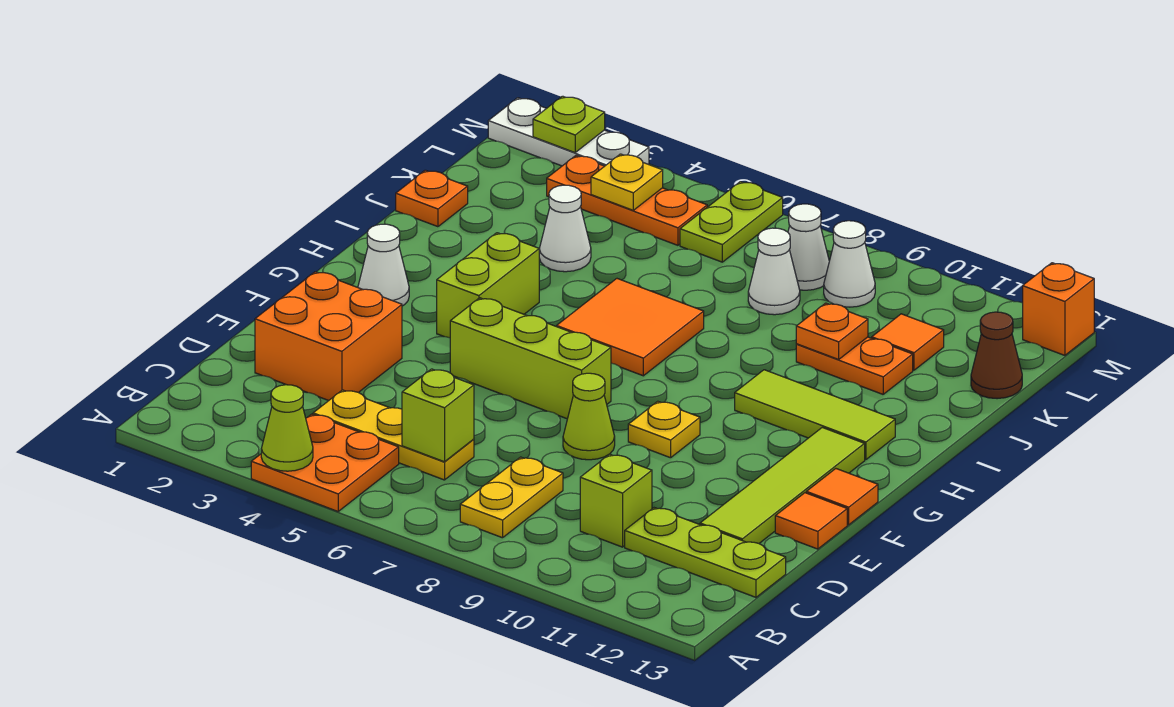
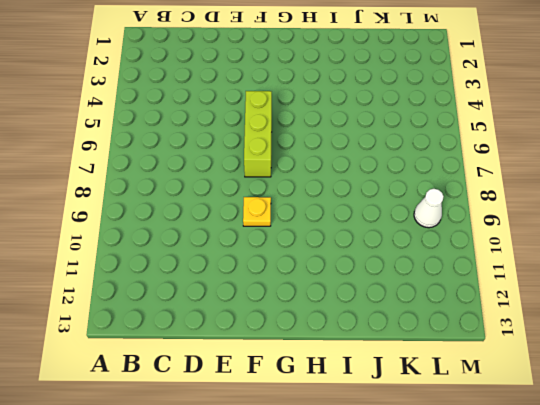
none -> orange 2x2 plate [251,414,399,511]
none -> yellow 1x2 plate [460,457,563,538]
none -> yellow 1x3 plate [313,390,474,480]
none -> lime 1x1 brick [580,454,652,547]

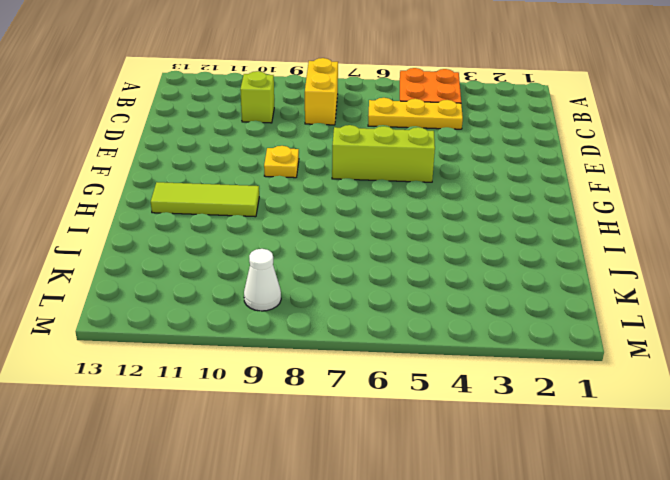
yellow 1x2 brick [305,58,338,125] -> yellow 1x2 plate [460,457,563,538]
none -> lime 1x3 plate [625,508,786,597]
none -> orange 2x2 brick [255,272,402,401]
none -> lime 1x4 tile [700,428,865,543]
none -> lime 1x1 cone [563,373,615,460]

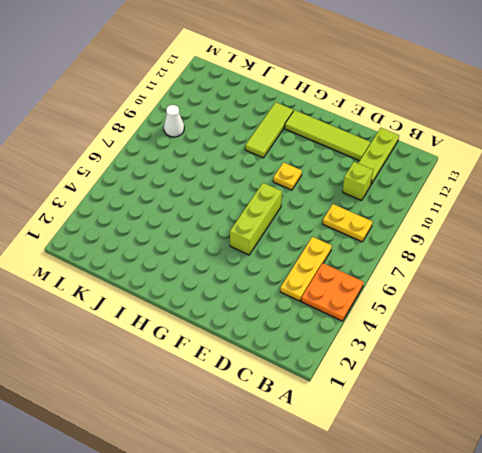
none -> orange 2x2 brick [255,272,402,401]
none -> lime 1x1 cone [563,373,615,460]
none -> orange 1x1 tile [775,493,847,549]
none -> orange 1x1 tile [806,469,878,525]

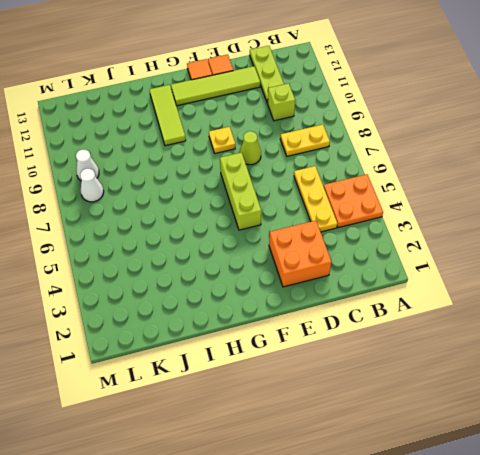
none -> white 1x1 cone [358,224,409,306]
none -> lime 1x2 brick [437,233,539,338]
none -> orange 2x2 tile [557,279,704,376]
none -> orange 1x1 plate [396,170,468,227]

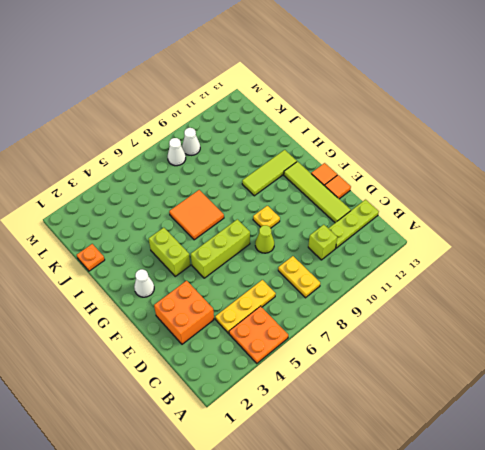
none -> white 1x1 cone [539,185,591,272]
none -> orange 1x2 plate [796,337,913,394]
none -> white 1x1 cone [748,228,800,315]
none -> orange 1x1 tile [872,314,944,370]

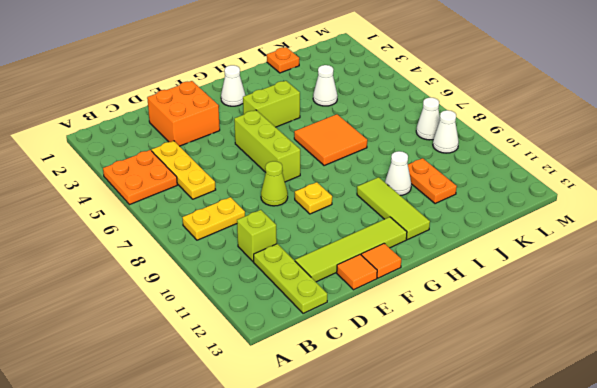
white 1x1 cone [385,151,411,195] -> white 1x1 cone moved to [748,228,800,315]
none -> orange 1x1 tile [872,314,944,370]
none -> brown 1x1 cone [971,312,1022,399]
none -> orange 1x3 plate [547,156,707,245]
none -> lime 1x2 plate [680,182,783,262]

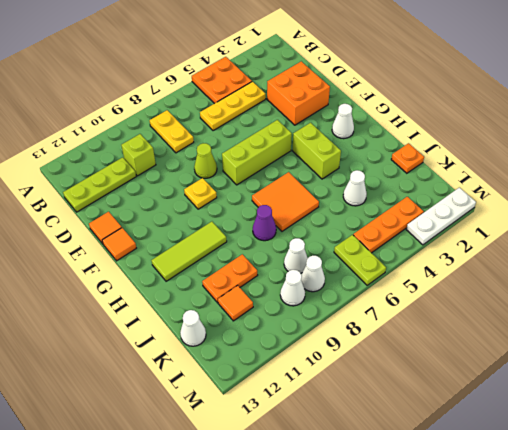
purple 1x1 cone [253,205,276,241] -> none
white 1x1 cone [180,310,206,346] -> brown 1x1 cone [971,312,1022,399]
none -> lime 1x4 tile [700,428,865,543]
none -> orange 1x1 brick [1023,263,1094,355]
none -> lime 1x1 cone [261,385,313,471]
none -> lime 1x1 brick [402,369,474,462]

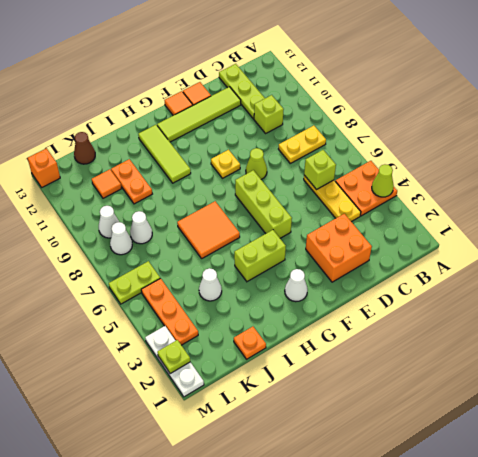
none -> orange 1x1 plate [796,303,868,359]
none -> yellow 1x1 plate [591,154,663,210]

